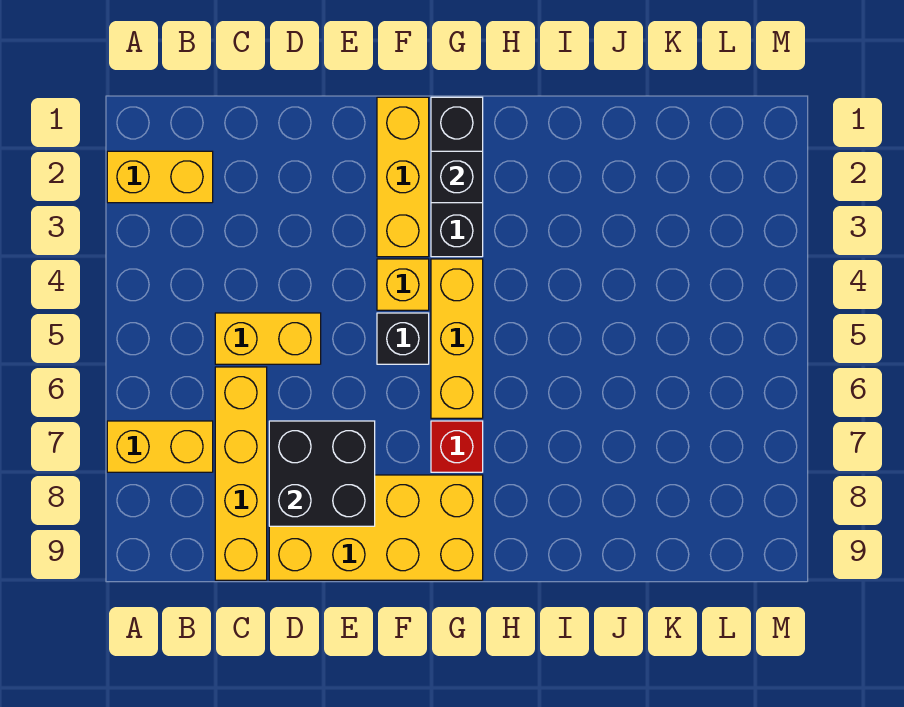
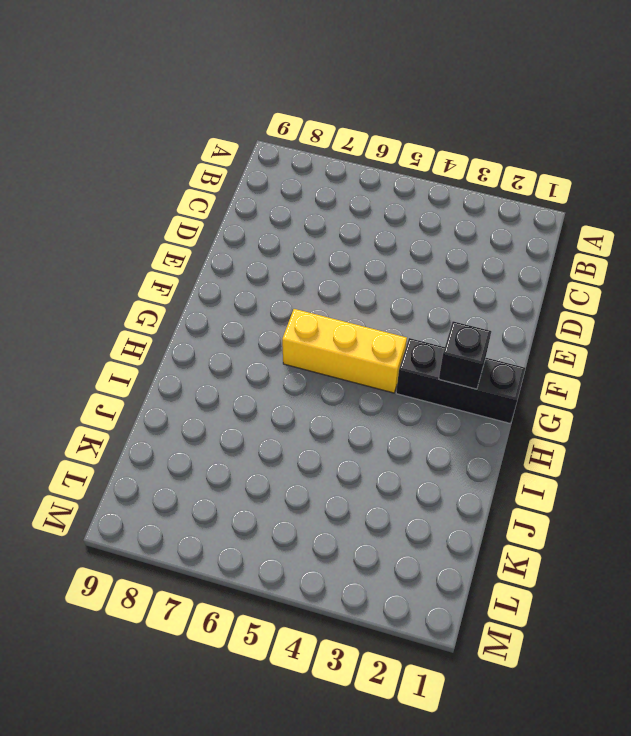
none -> yellow 1x2 brick [107,151,213,203]
none -> yellow 1x2 brick [107,421,213,472]
none -> yellow 1x2 brick [215,313,321,364]

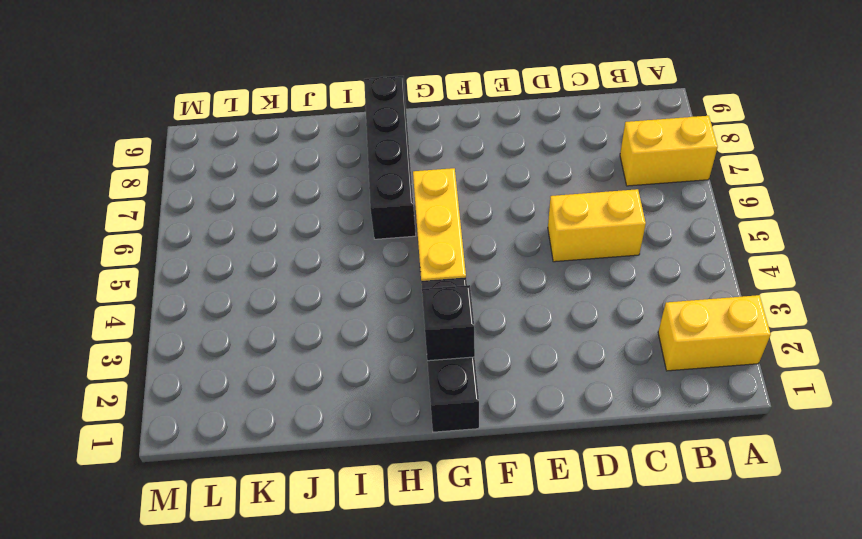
black 1x4 brick [364,76,416,239] -> none
none -> yellow 1x4 brick [215,367,267,580]
none -> yellow 2x4 brick [269,475,483,580]
none -> yellow 1x3 brick [377,97,429,257]

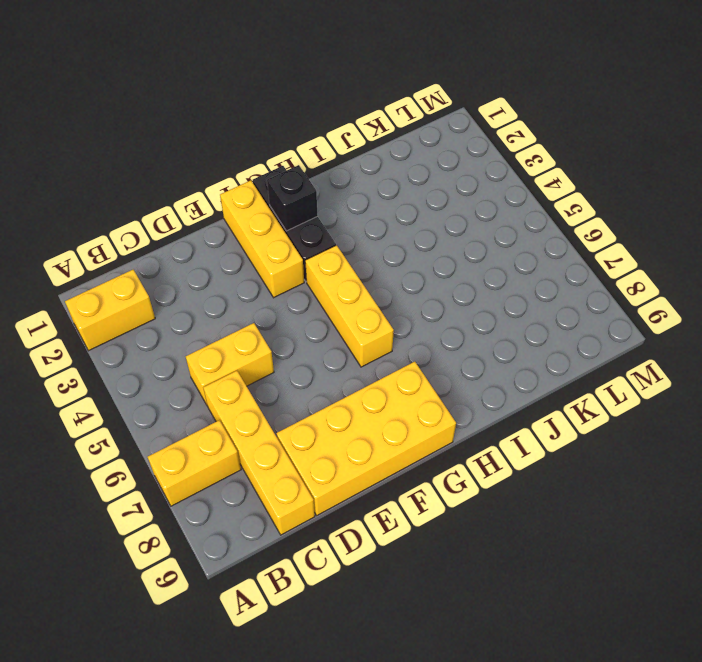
none -> yellow 1x1 brick [377,259,429,310]
none -> black 1x1 brick [377,313,429,364]
none -> red 1x1 brick [431,421,483,472]

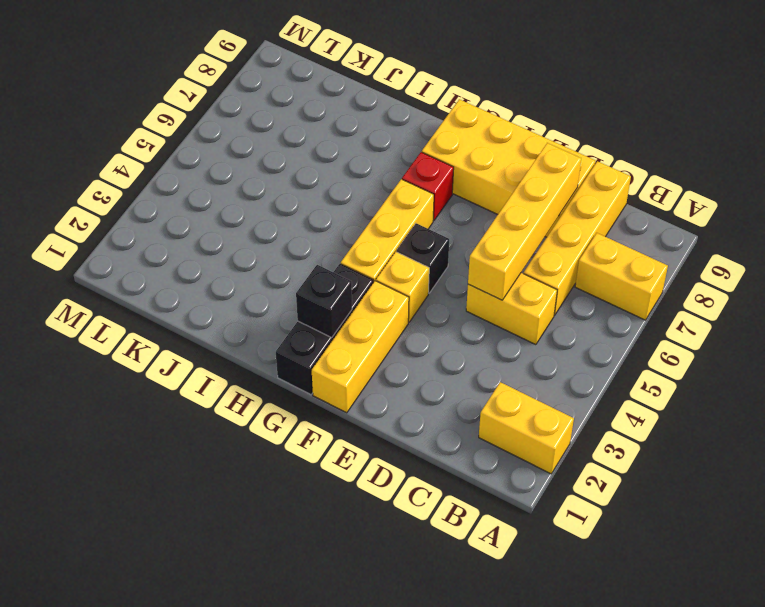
yellow 1x4 brick [468,143,581,300] -> black 2x2 brick [269,421,375,526]

